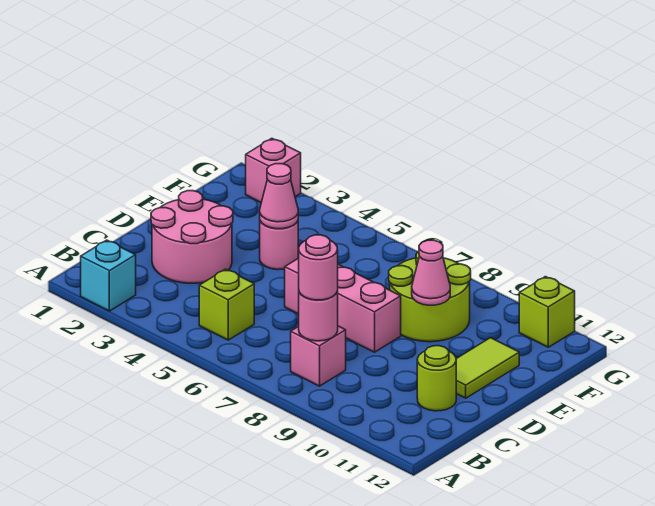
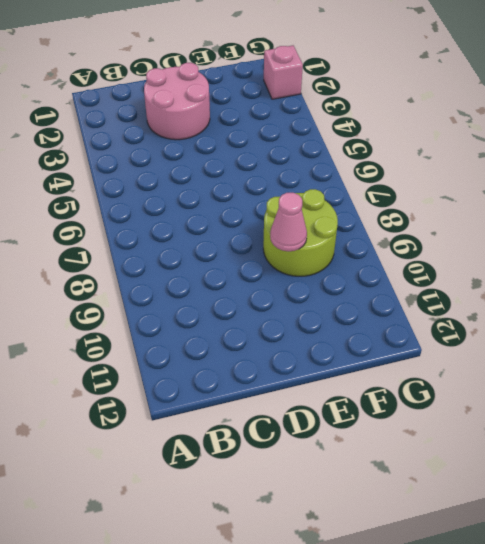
none -> cyan 1x1 brick [81,240,136,311]
none -> lime 1x1 brick [199,269,254,340]
none -> pink 1x1 brick [291,326,346,386]

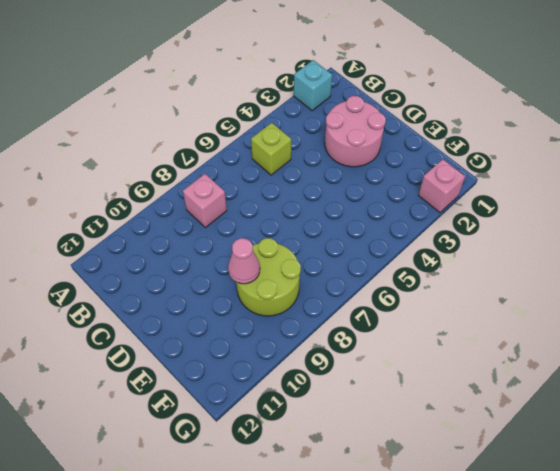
none -> lime 1x1 round brick [417,346,456,411]
none -> pink 1x3 brick [285,258,401,352]
none -> lime 1x2 tile [456,338,519,398]

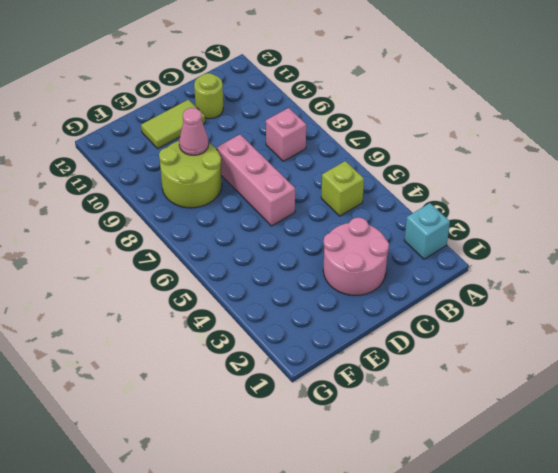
none -> pink 1x1 round brick [260,221,298,270]
none -> pink 1x1 brick [246,138,301,202]
none -> lime 1x1 brick [519,277,575,347]

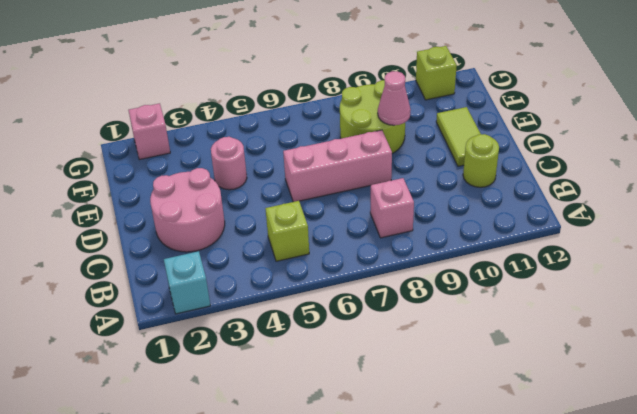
none -> pink 1x1 round brick [299,291,338,341]
none -> pink 1x1 cone [260,164,298,229]
none -> pink 1x1 round brick [299,235,338,300]

